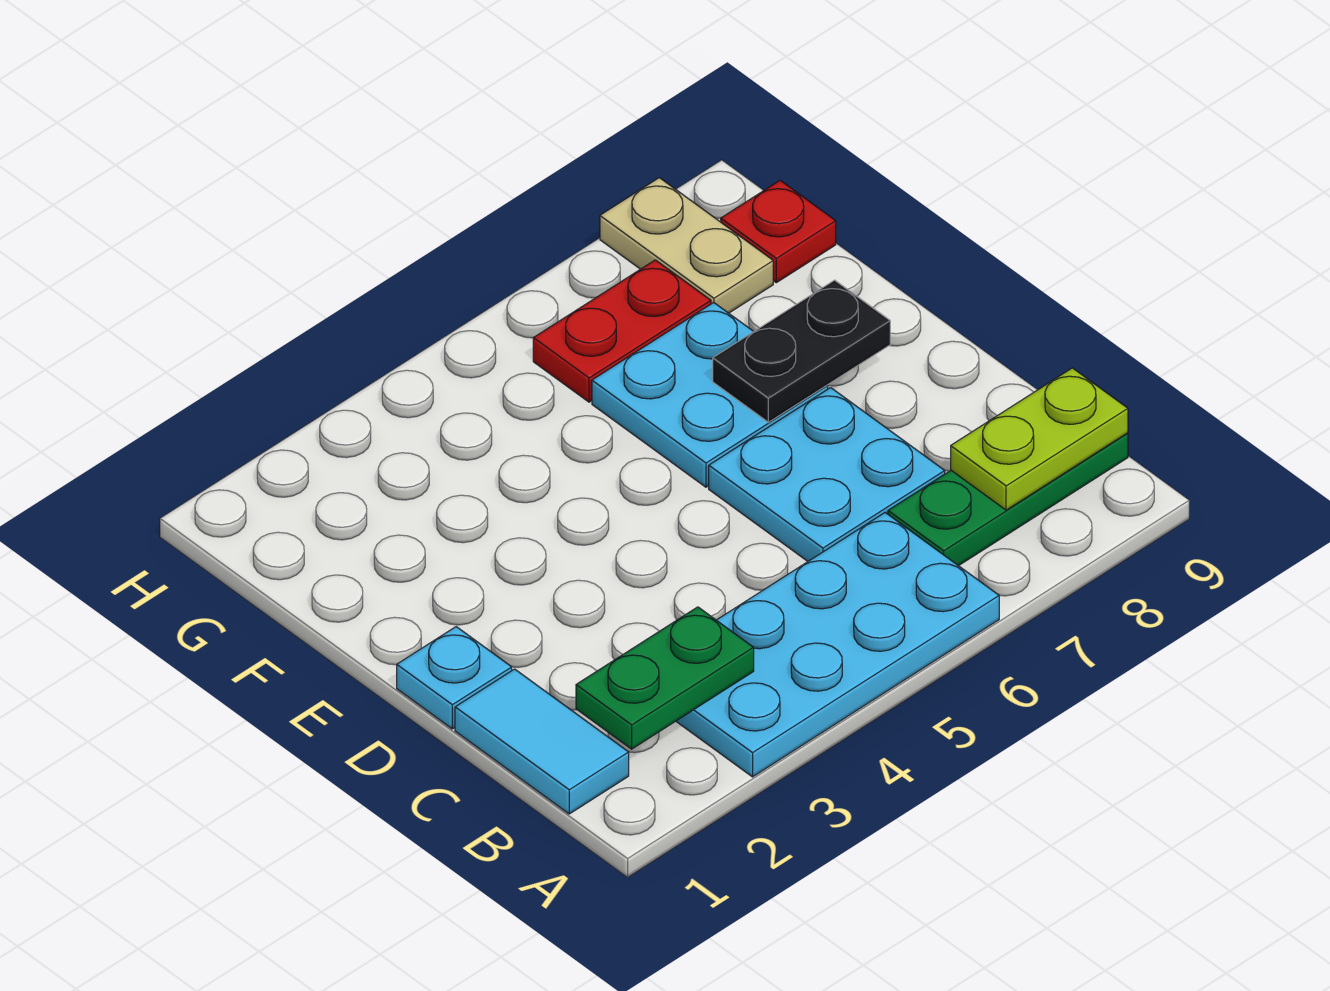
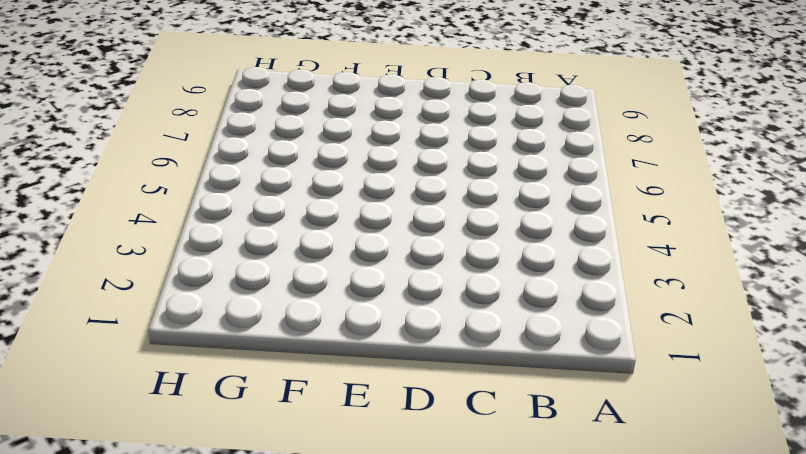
none -> cyan 2x4 plate [676,513,999,777]
none -> cyan 1x2 tile [455,669,629,814]
none -> green 1x3 plate [888,433,1128,566]

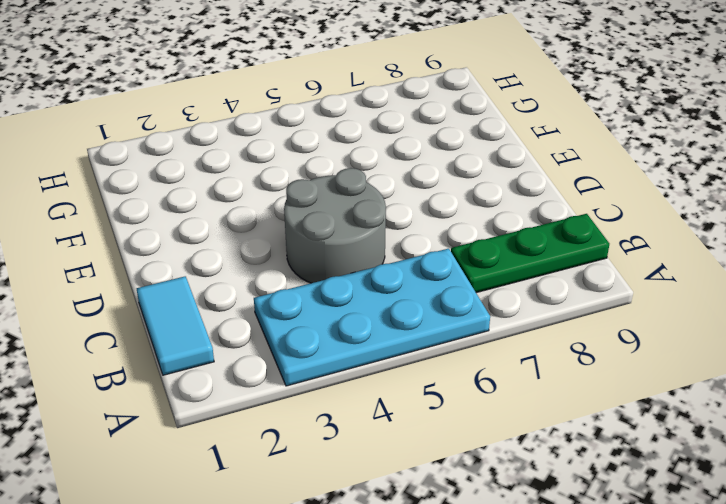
grey 2x2 round brick [284,168,386,283] -> none
none -> cyan 2x2 plate [709,388,945,561]
none -> cyan 1x1 plate [397,627,512,729]
none -> cyan 2x2 plate [592,303,828,487]

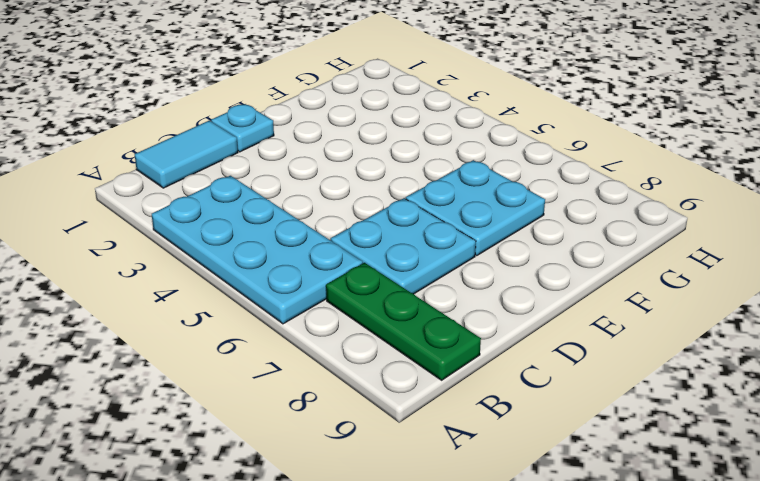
none -> red 1x2 plate [533,260,711,402]
none -> tan 1x2 plate [600,178,773,313]
none -> red 1x1 plate [721,180,836,283]

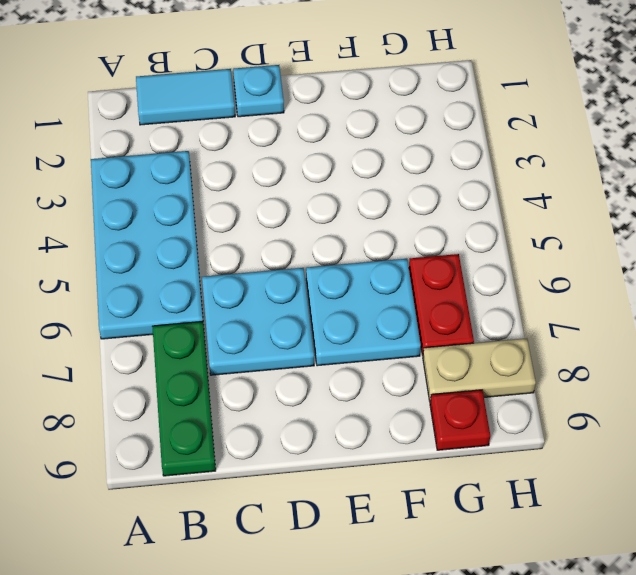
none -> green 1x2 plate [576,607,754,749]
none -> lime 1x2 plate [951,368,1128,510]
none -> black 1x2 plate [713,280,890,422]

